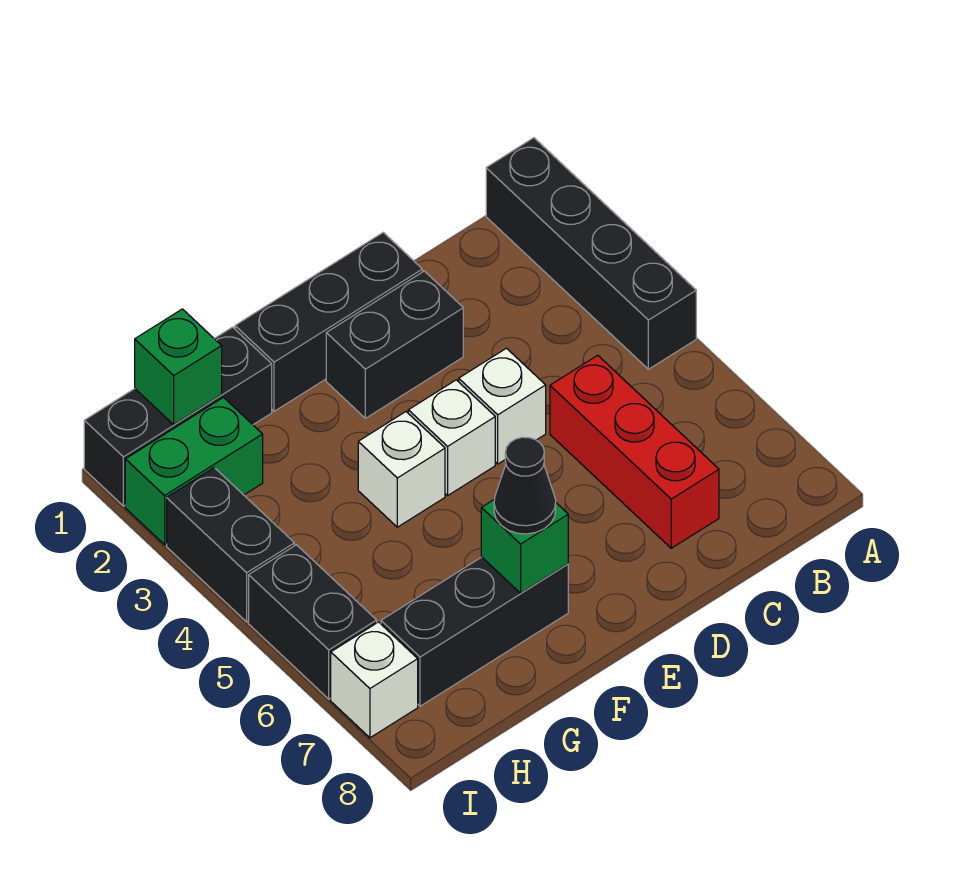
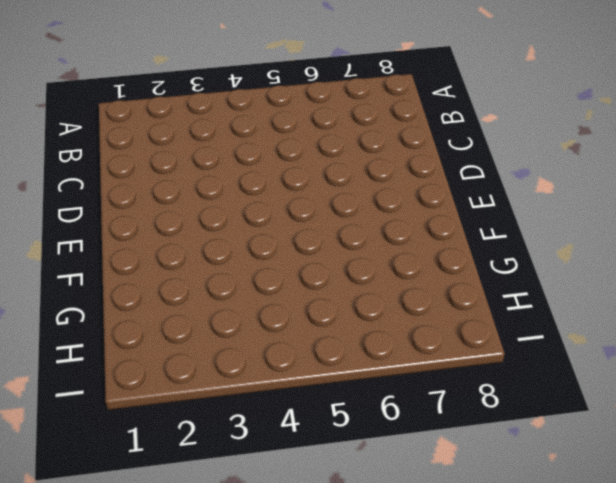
none -> black 1x4 brick [486,138,696,369]
none -> red 1x3 brick [550,355,719,548]
none -> black 1x3 brick [235,233,422,411]

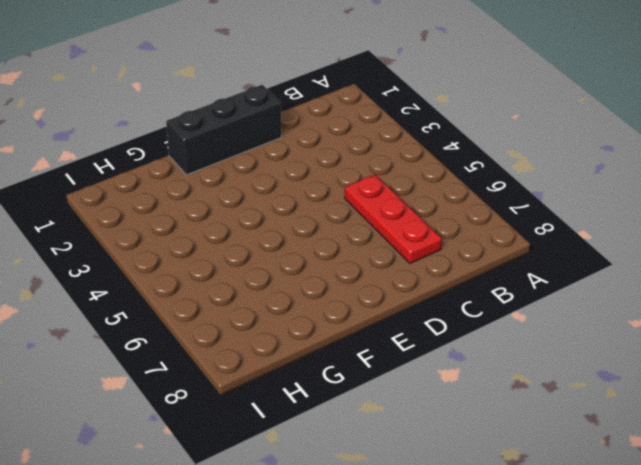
red 1x3 plate [345,175,442,263] -> red 1x3 brick [550,355,719,548]
none -> black 1x4 brick [486,138,696,369]
none -> black 1x2 brick [326,271,463,418]
none -> white 1x1 brick [459,348,546,464]

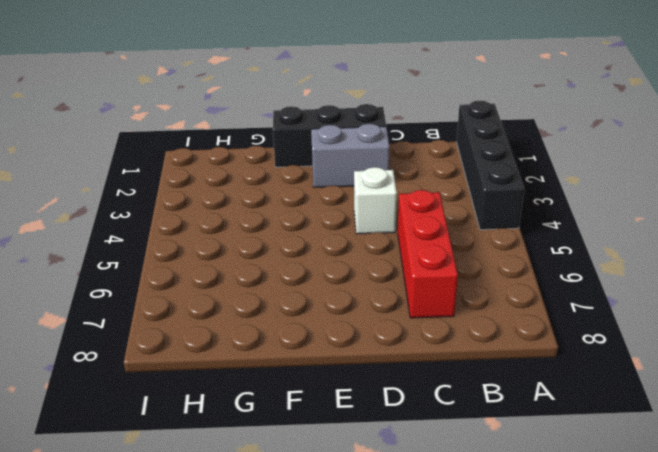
grey 1x2 brick [311,124,390,187] -> black 1x2 brick [326,271,463,418]
none -> white 1x1 brick [408,380,495,495]
none -> white 1x1 brick [358,412,445,527]
none -> black 1x3 brick [381,557,568,706]

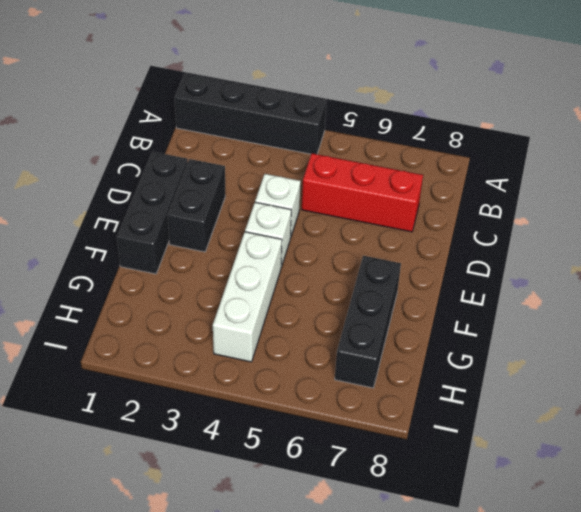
white 1x3 brick [213,232,282,362] -> white 1x1 brick [358,412,445,527]
none -> black 1x3 brick [84,327,272,506]
none -> green 1x2 brick [125,397,263,545]
none -> black 1x2 brick [167,468,294,622]

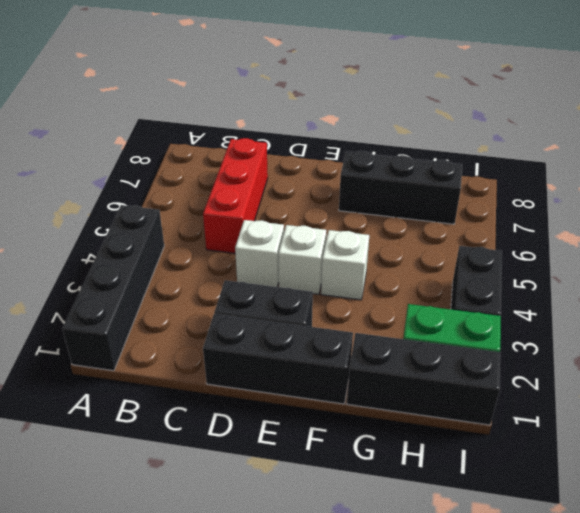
none -> black 1x2 brick [249,545,377,699]
none -> white 1x1 brick [331,622,418,738]
none -> green 1x1 brick [481,499,568,593]

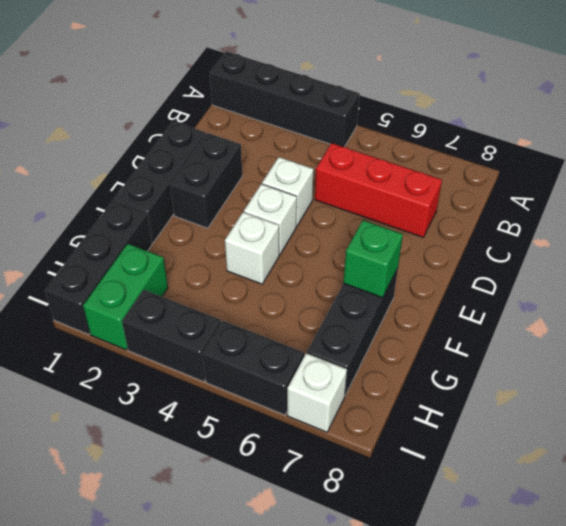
none -> green 1x1 brick [135,309,222,425]
none -> black 1x1 cone [494,437,556,534]

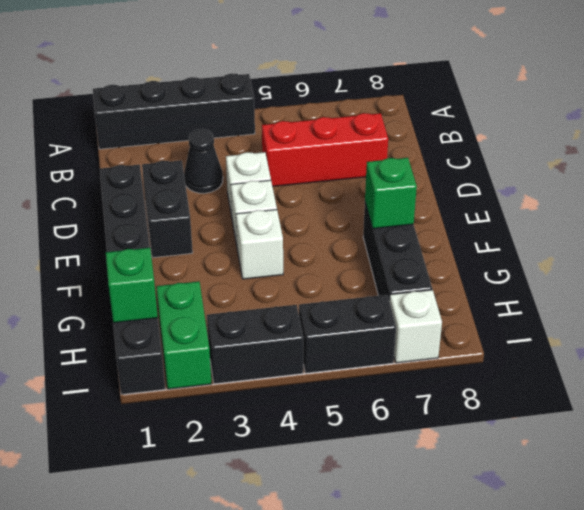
black 1x1 cone [184,129,223,193] -> black 1x1 cone moved to [494,437,556,534]

